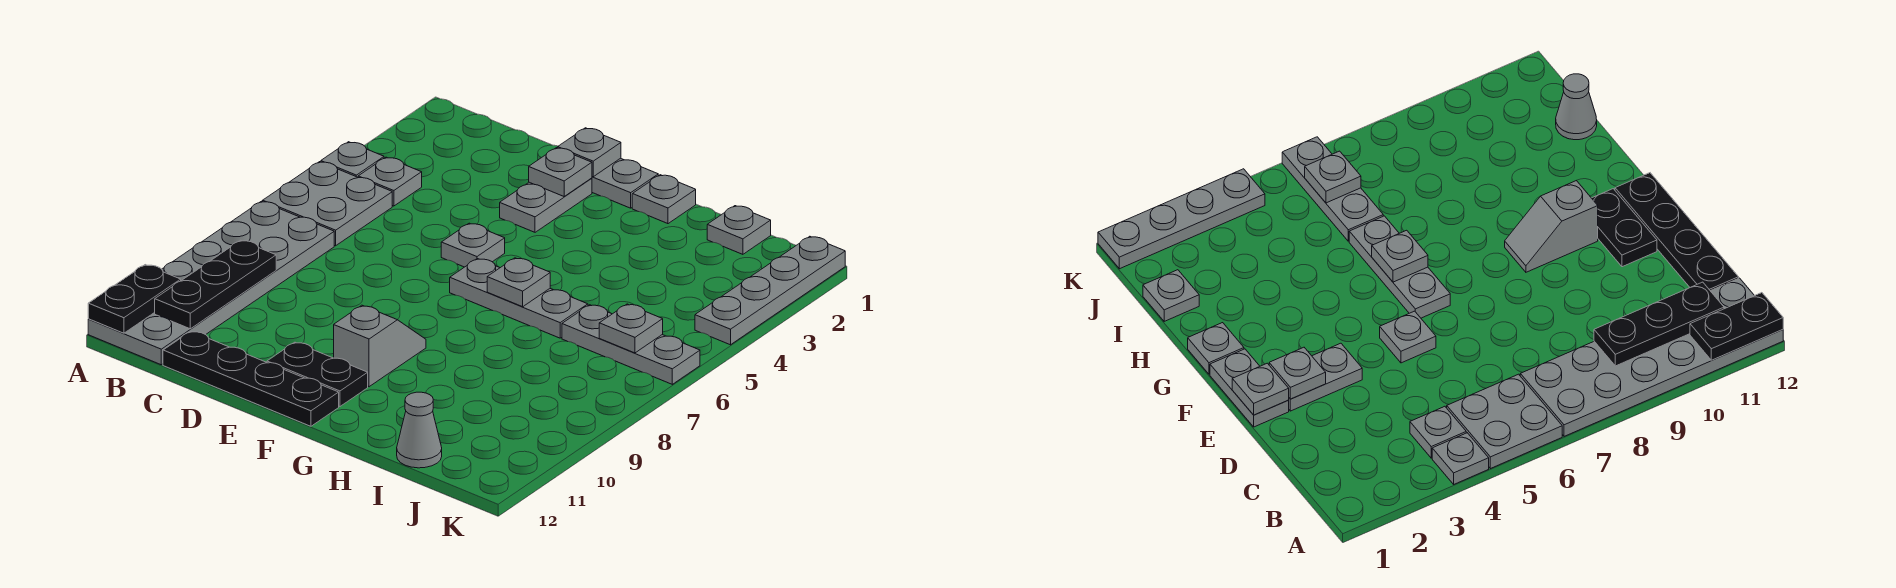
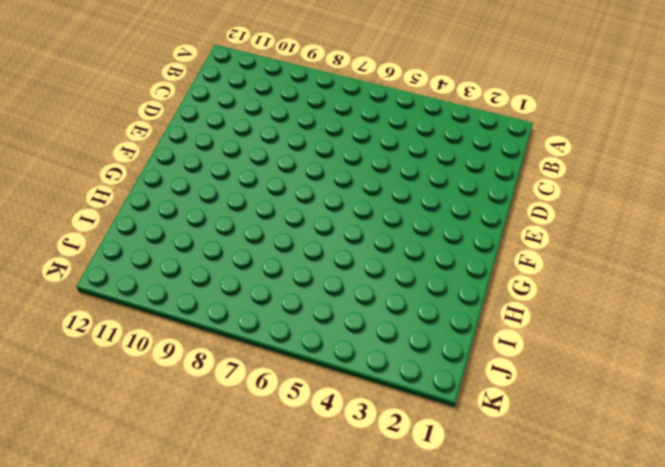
none -> grey 1x1 plate [321,142,384,177]
none -> grey 2x2 plate [263,162,392,246]
none -> grey 2x6 plate [88,201,334,365]

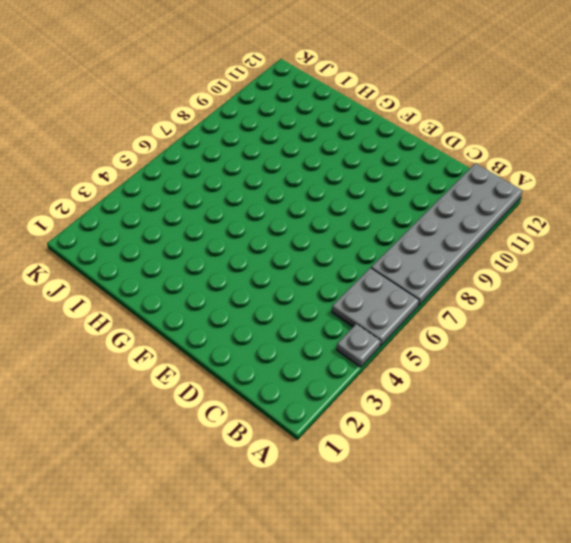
none -> grey 1x1 plate [358,157,422,206]
none -> black 1x4 plate [163,331,339,426]
none -> grey 1x2 plate [592,158,658,208]

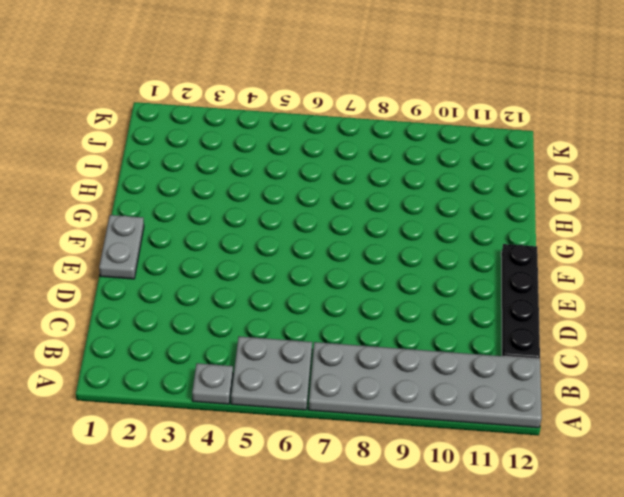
none -> grey 1x1 plate [358,157,422,206]
none -> grey 1x2 plate [500,178,592,232]
none -> grey 1x1 plate [441,223,505,267]

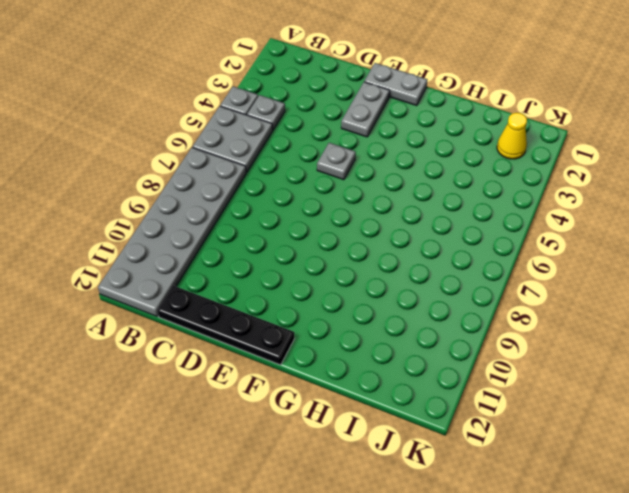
yellow 1x1 cone [497,113,527,159] -> none
none -> black 1x2 plate [267,342,368,406]
none -> grey 1x3 plate [450,259,588,338]
none -> grey 1x2 slope [334,305,426,387]

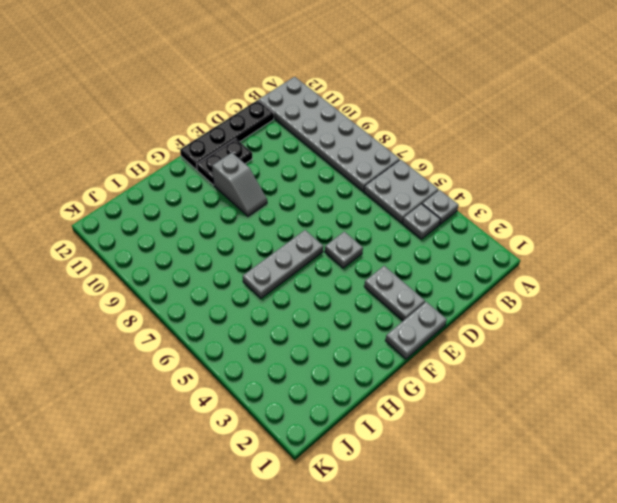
none -> grey 1x1 plate [632,175,696,224]
none -> grey 1x1 plate [707,206,771,254]
none -> grey 1x3 plate [562,305,700,384]

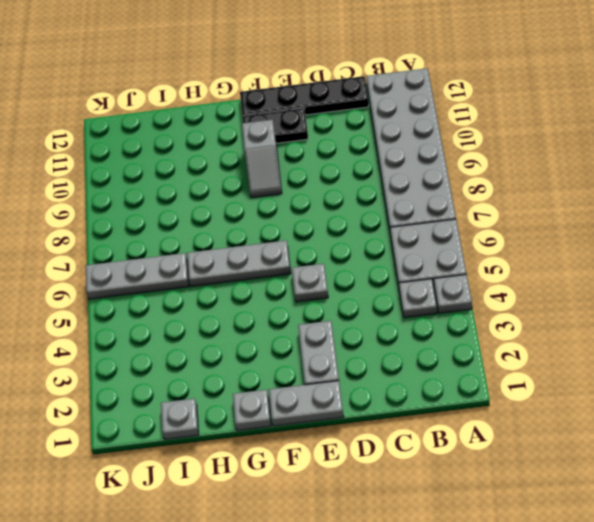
none -> grey 1x1 cone [397,392,442,468]
none -> grey 1x4 plate [695,236,845,345]
none -> black 1x2 plate [88,265,181,333]

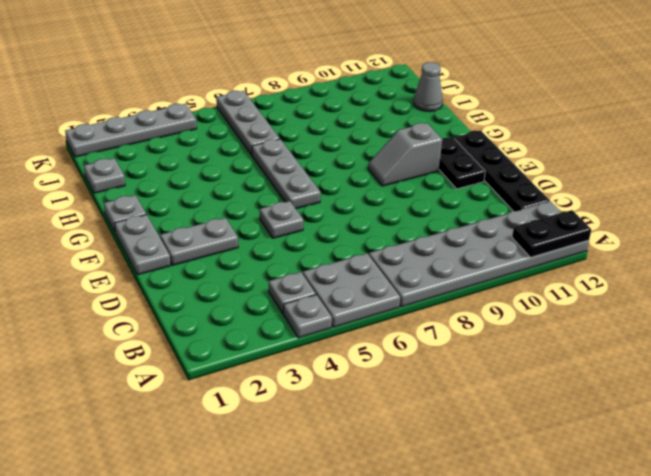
none -> black 1x3 plate [155,240,276,329]
none -> grey 1x1 plate [558,128,621,177]
none -> grey 1x1 plate [529,148,592,197]

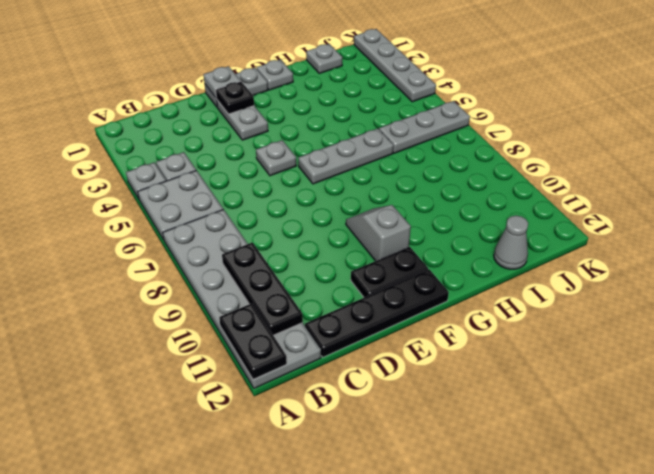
black 1x1 plate [216,81,254,114] -> grey 1x1 plate [529,148,592,197]
none -> grey 1x1 plate [487,258,550,307]
none -> grey 1x1 plate [599,304,663,353]

